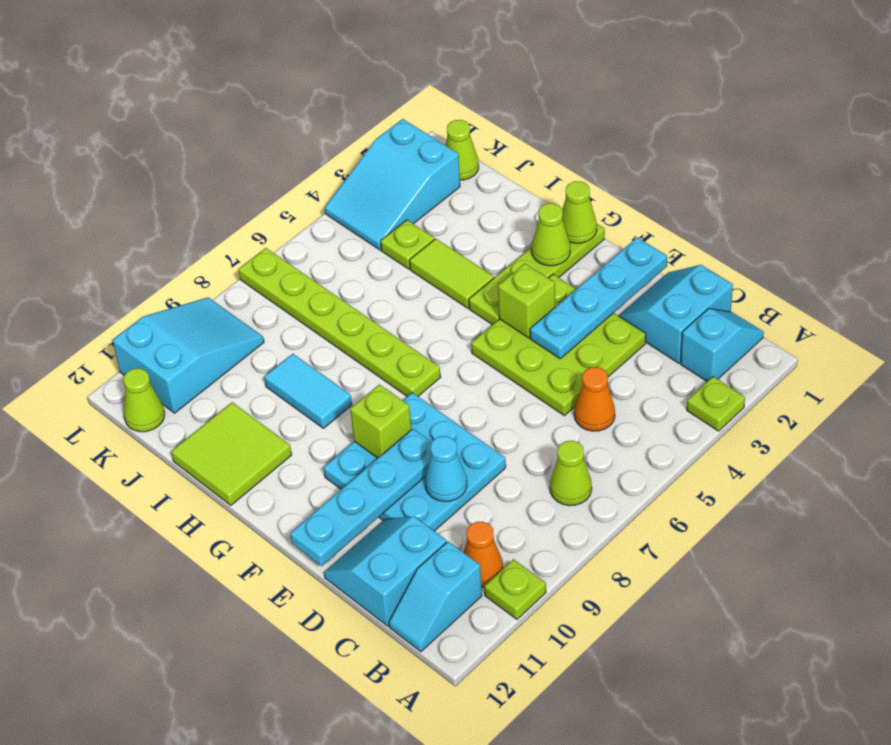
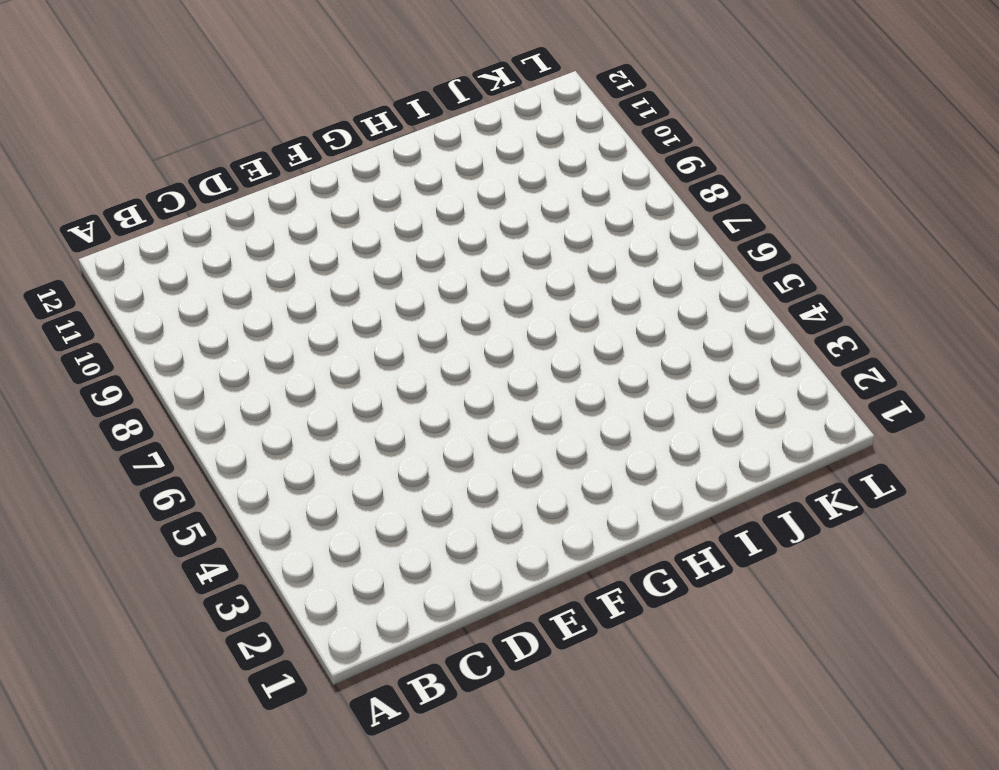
none -> lime 1x1 plate [687,377,745,431]
none -> lime 1x1 plate [484,559,546,619]
none -> cyan 1x2 slope [681,308,764,381]

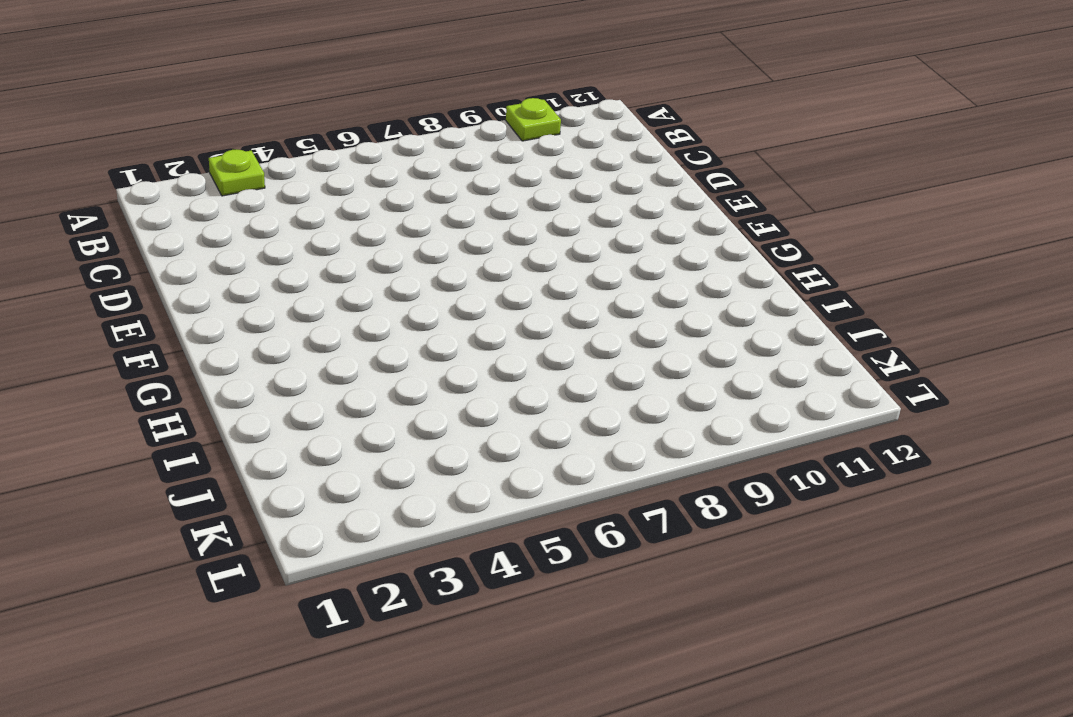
none -> cyan 1x2 slope [681,308,764,381]
none -> lime 1x1 cone [550,441,592,506]
none -> orange 1x1 cone [464,522,503,587]

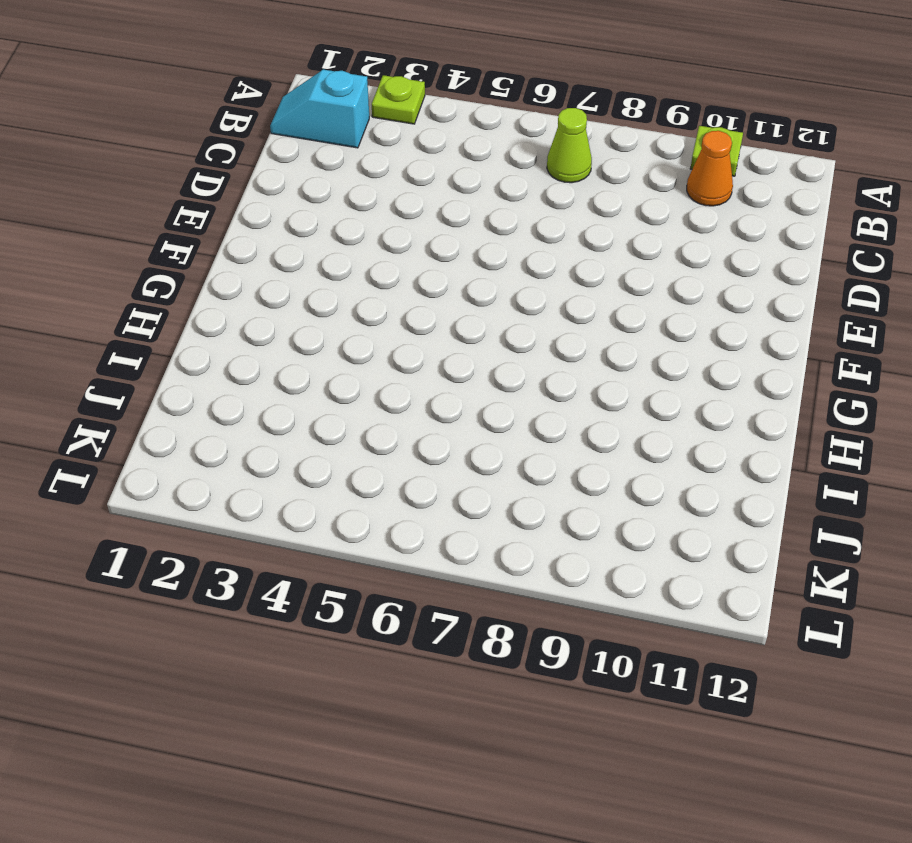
none -> cyan 1x2 slope [389,541,482,652]
none -> cyan 2x2 slope [619,265,733,363]
none -> orange 1x1 cone [574,367,615,431]

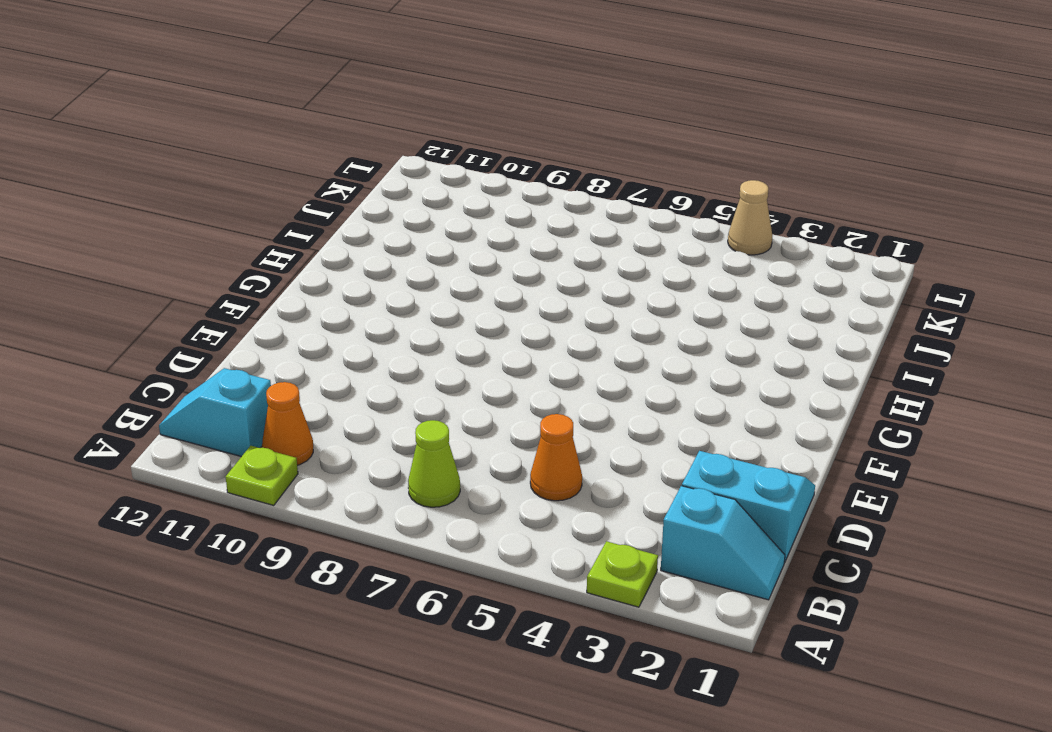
tan 1x1 cone [728,180,772,255] -> cyan 2x3 slope [325,119,460,250]
none -> cyan 2x2 slope [324,516,447,626]
none -> lime 3x3 plate [471,274,646,416]
none -> cyan 3x3 plate [324,393,506,531]

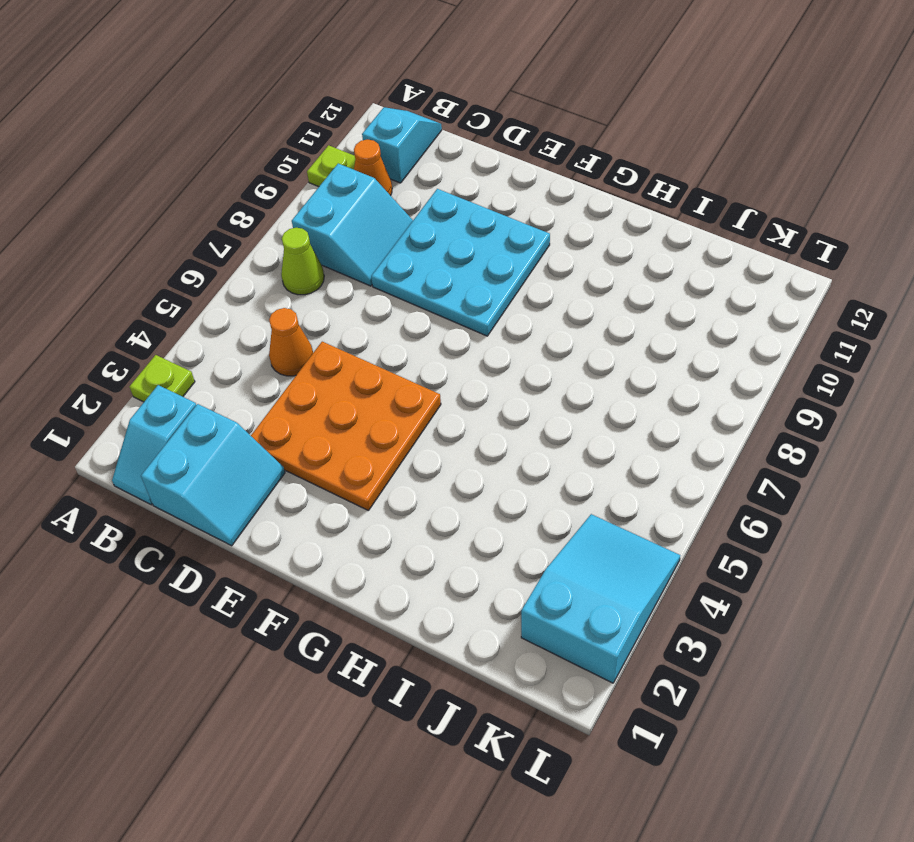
cyan 2x2 slope [292,164,413,286] -> cyan 2x2 slope moved to [324,516,447,626]
orange 3x3 plate [251,342,441,510] -> lime 3x3 plate [471,274,646,416]
none -> lime 1x4 plate [469,224,605,325]
none -> lime 1x6 plate [238,248,441,396]
none -> lime 1x2 tile [410,239,494,308]

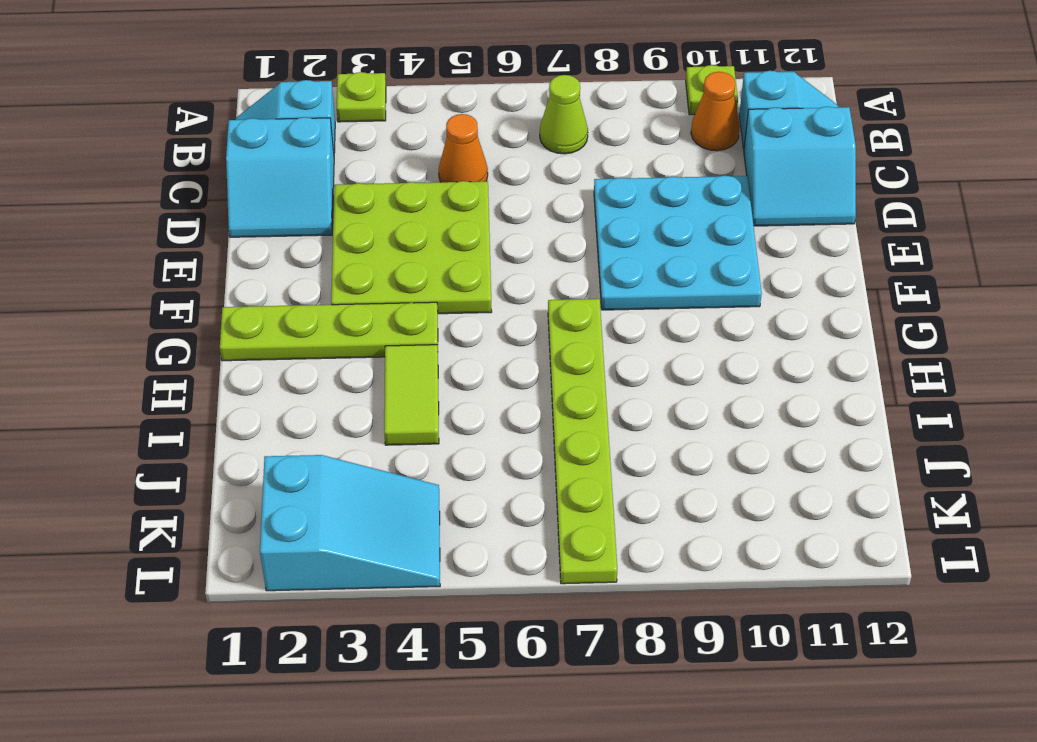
none -> cyan 1x2 tile [264,354,352,428]
none -> lime 2x2 tile [171,402,292,505]
none -> lime 1x1 plate [381,220,435,269]

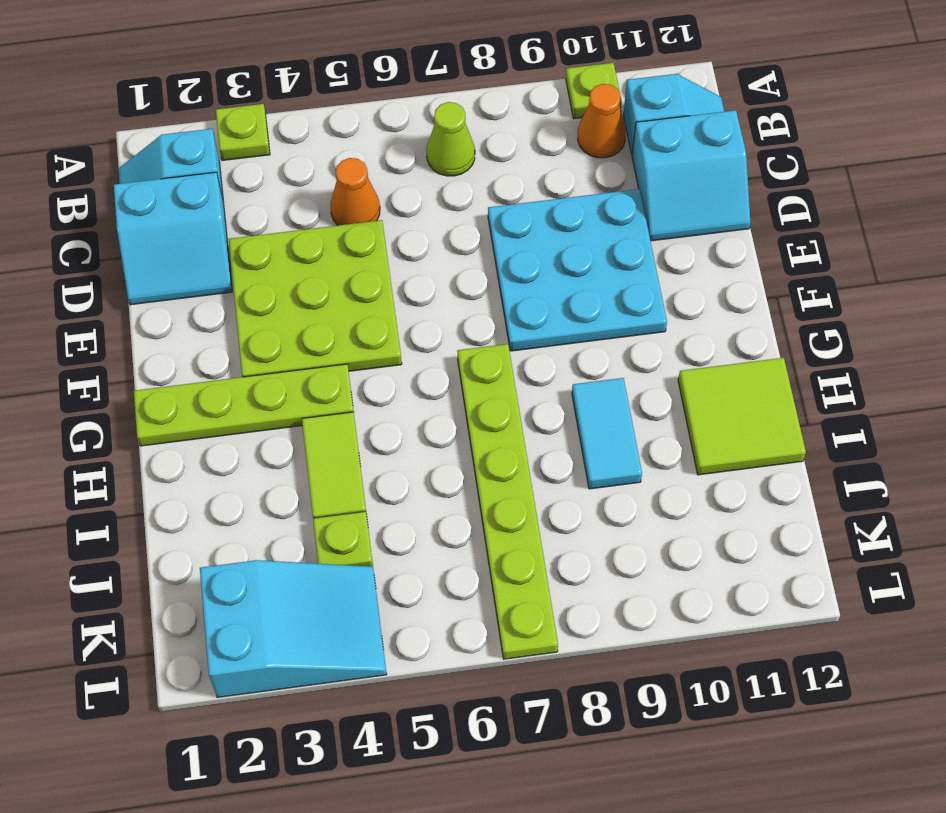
none -> lime 1x1 cone [446,120,479,180]
none -> cyan 2x3 slope [112,297,264,413]
none -> lime 1x1 cone [123,368,165,432]

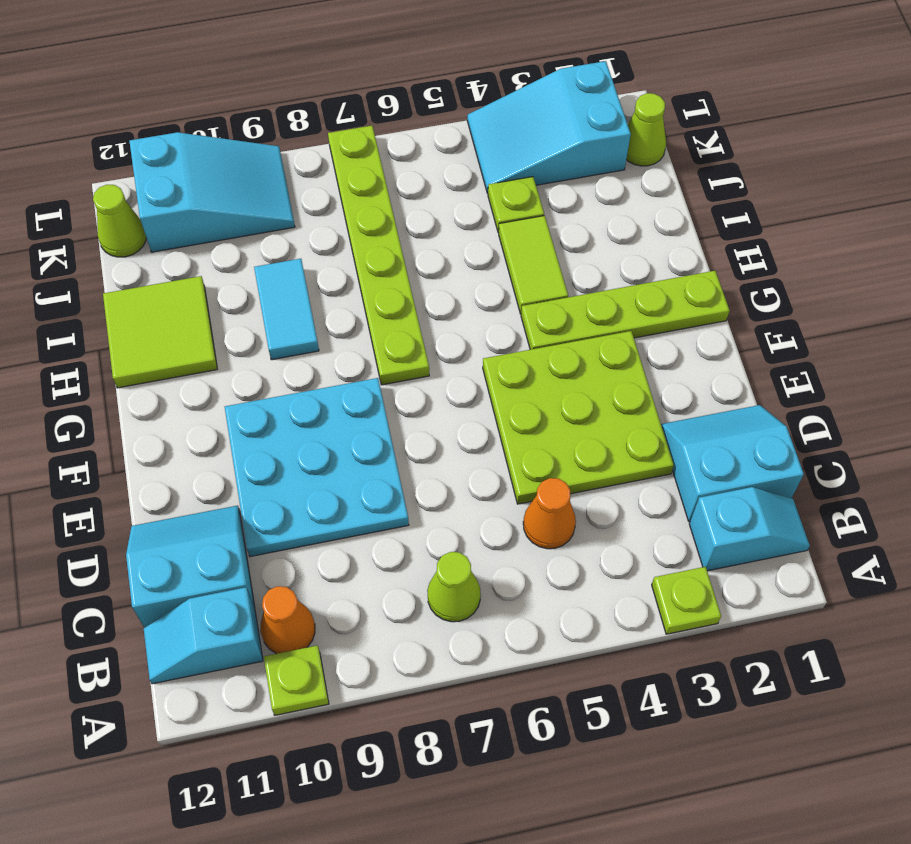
none -> cyan 1x1 cone [425,436,467,501]
none -> cyan 1x4 plate [530,237,667,359]
none -> cyan 1x4 plate [290,429,432,566]

